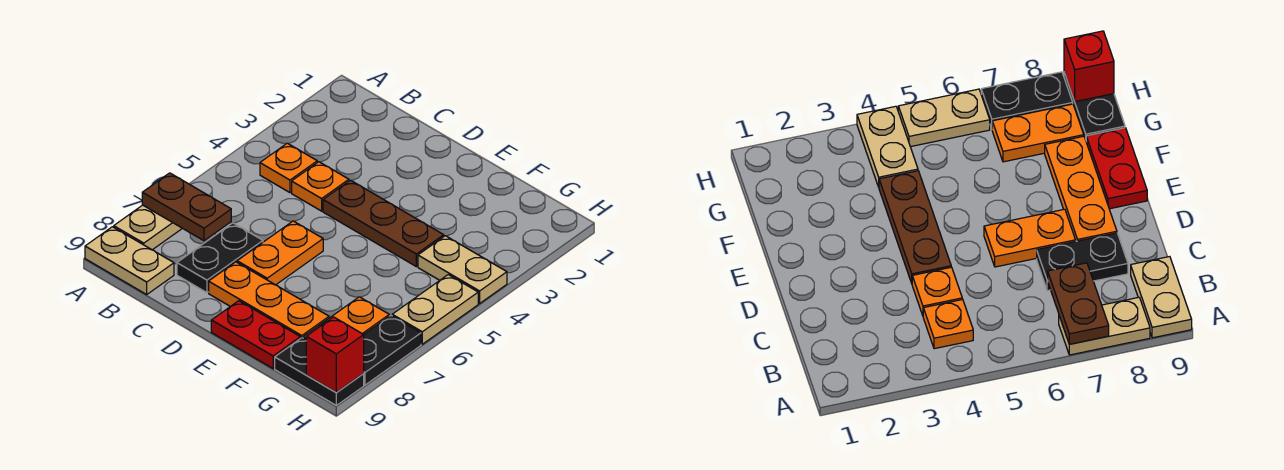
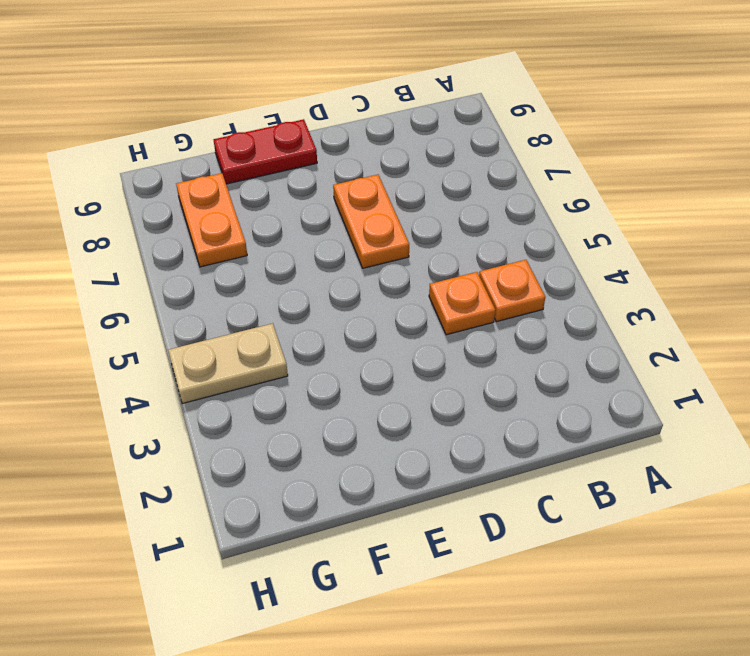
none -> tan 1x2 plate [114,205,182,250]
none -> tan 1x2 plate [85,227,174,294]
none -> black 1x2 plate [177,223,263,293]

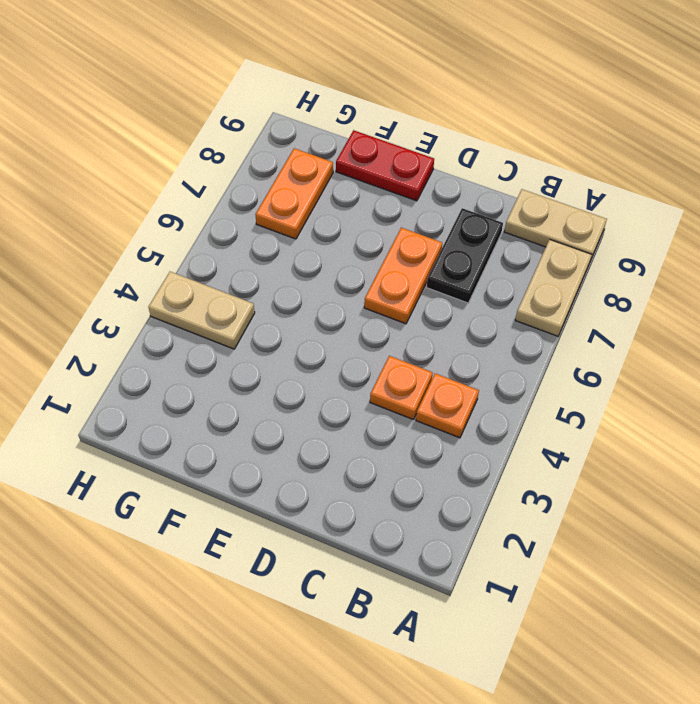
none -> brown 1x3 plate [323,180,444,267]
none -> orange 1x3 plate [209,262,329,339]
none -> black 1x2 plate [275,338,364,405]

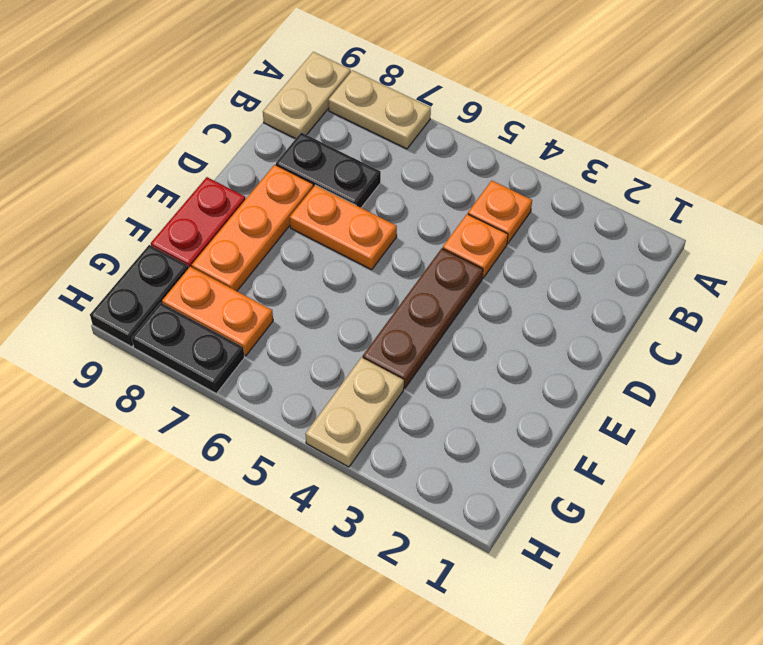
none -> tan 1x2 plate [392,275,478,344]
none -> brown 1x2 plate [142,173,231,241]
none -> red 1x1 brick [306,317,364,393]

